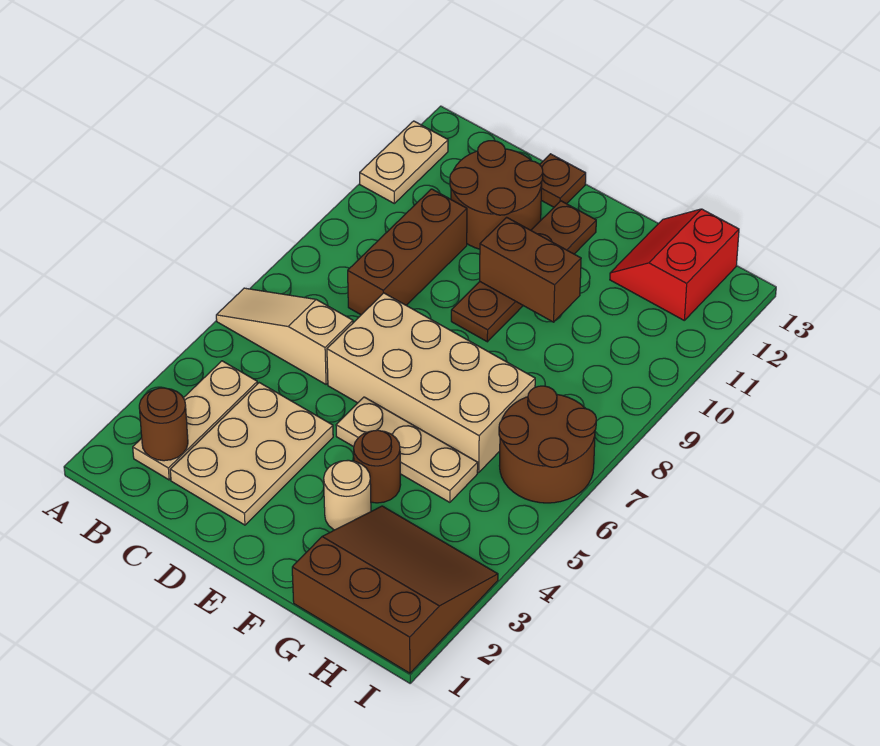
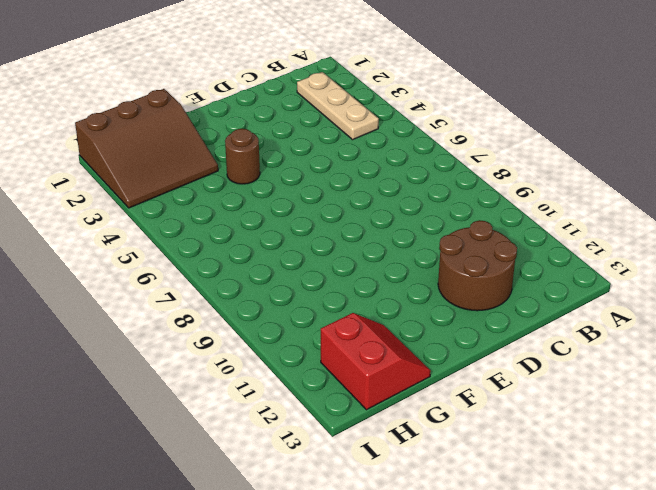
none -> tan 1x3 slope [216,288,353,384]
none -> tan 1x2 plate [360,121,448,203]
none -> tan 2x3 plate [170,383,333,525]

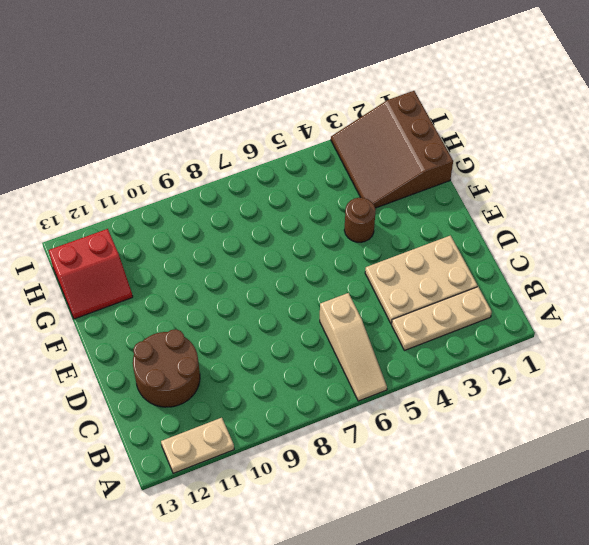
none -> brown 1x3 brick [348,189,467,315]
none -> tan 2x4 brick [327,293,535,473]
none -> brown 1x1 plate [540,154,586,207]

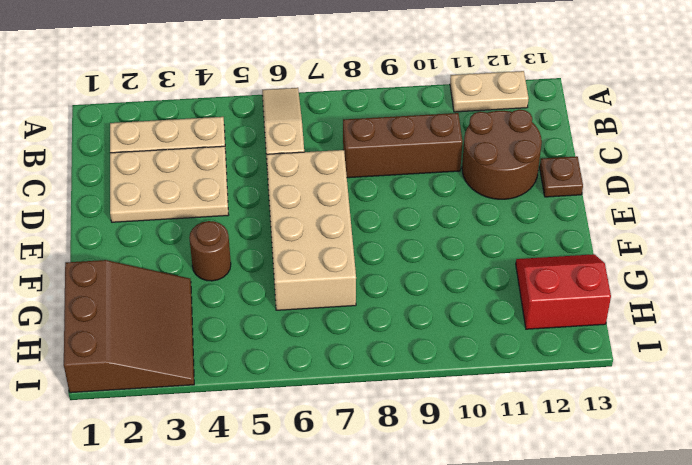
none -> tan 1x3 plate [336,397,478,502]
none -> brown 1x4 plate [451,201,596,342]
none -> tan 1x1 round brick [324,460,371,530]

